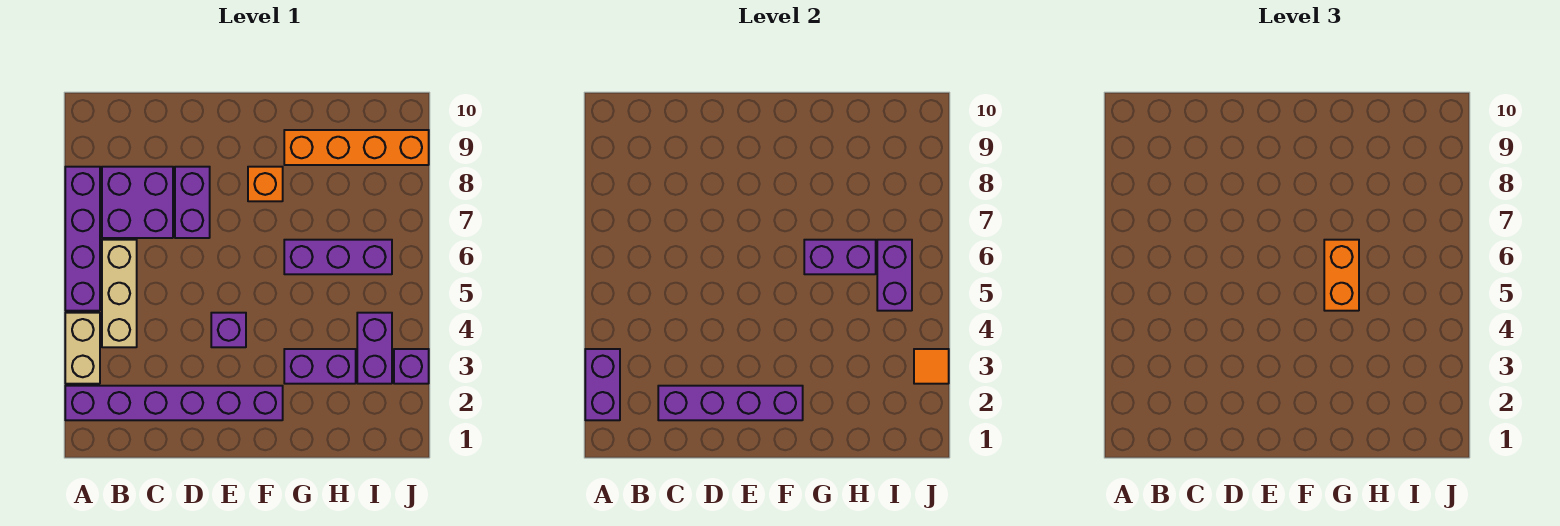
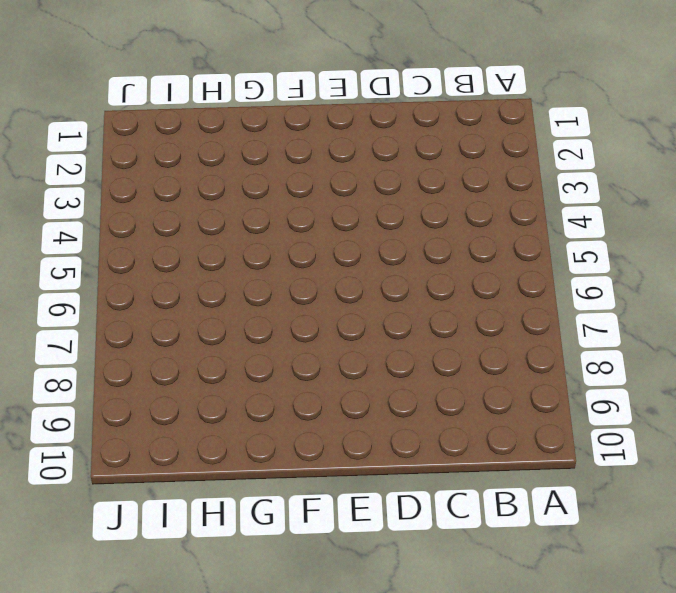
none -> purple 1x6 brick [65,386,283,420]
none -> tan 1x2 brick [65,313,100,384]
none -> purple 1x4 brick [65,167,100,311]

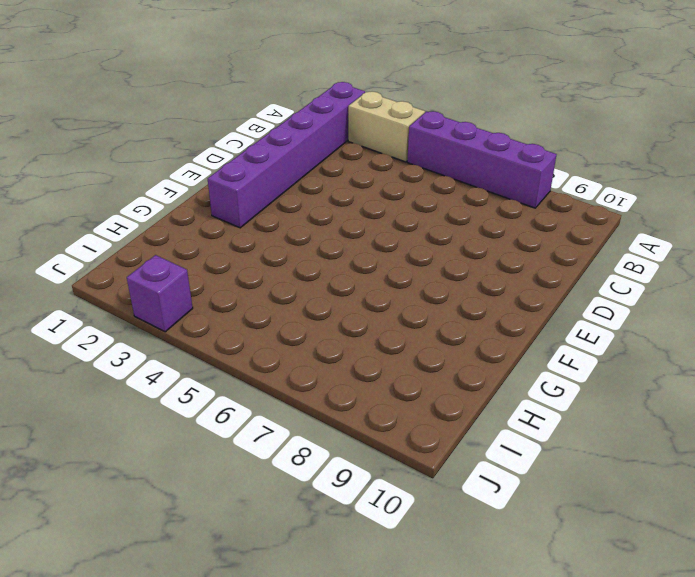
none -> tan 1x3 brick [102,240,137,347]
none -> purple 2x2 brick [102,167,173,238]
none -> purple 1x2 brick [175,167,210,238]

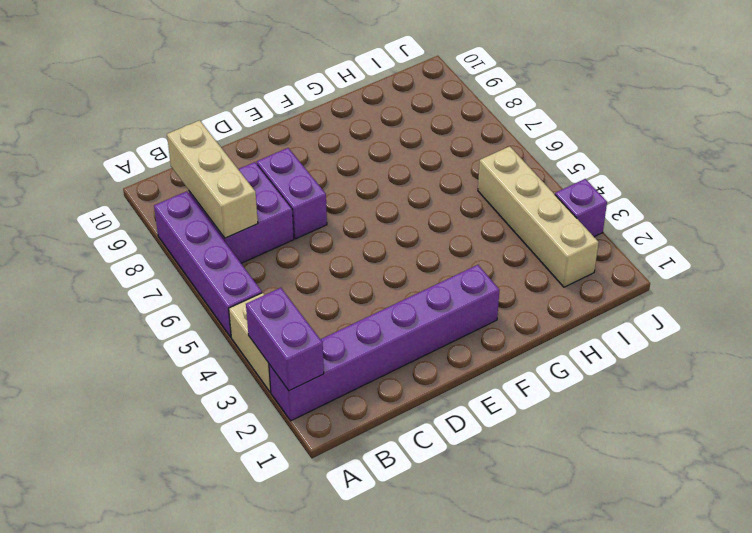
tan 1x3 brick [167,120,258,238] -> tan 1x3 brick moved to [102,240,137,347]
tan 1x4 brick [478,146,599,287] -> purple 1x2 brick [357,313,392,384]
none -> purple 1x1 brick [211,313,246,347]
none -> orange 1x1 brick [248,167,283,201]
none -> purple 1x2 brick [284,349,356,384]

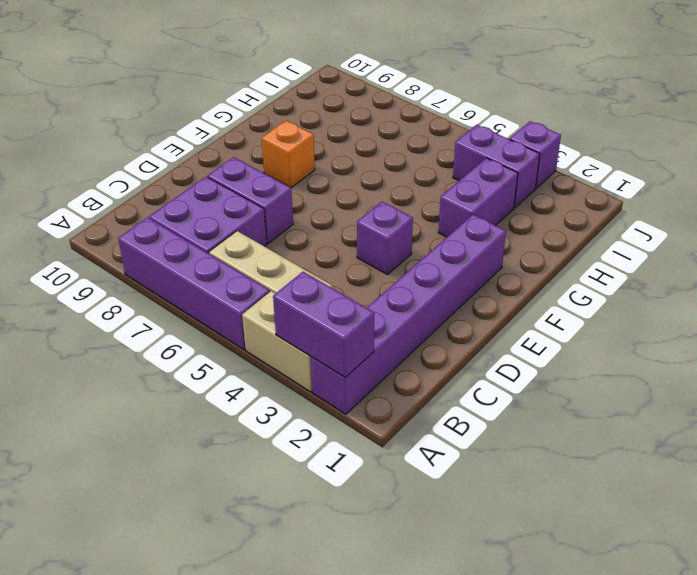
none -> purple 1x3 brick [284,240,392,274]
none -> orange 1x4 brick [284,130,429,165]
none -> purple 1x4 brick [658,386,803,420]

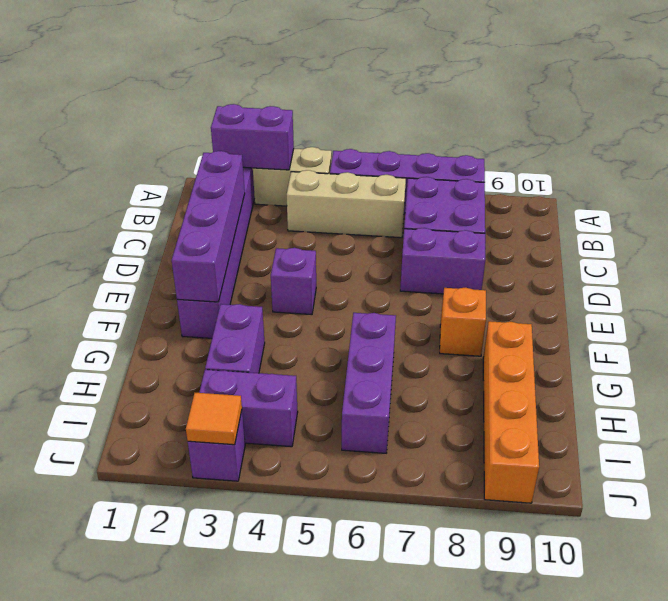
none -> purple 1x2 brick [804,240,876,274]
none -> purple 1x2 brick [877,240,912,311]
none -> orange 1x2 brick [1324,240,1359,311]

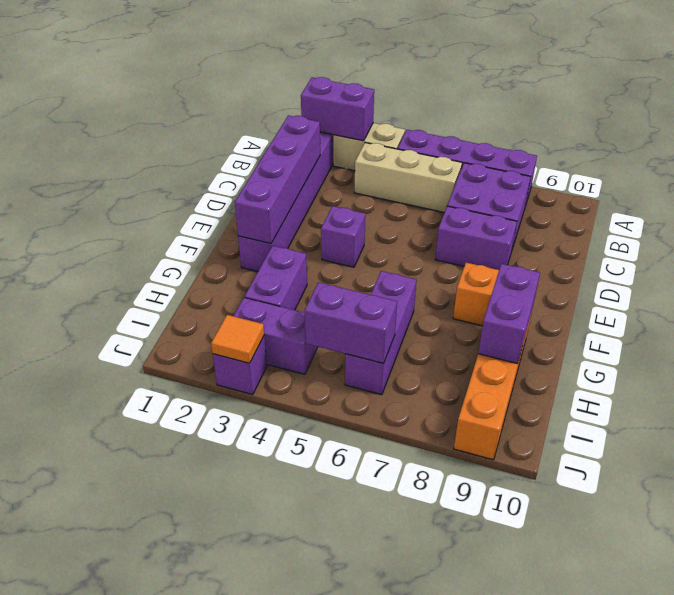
purple 1x2 brick [478,264,540,364] -> purple 1x2 brick moved to [804,240,876,274]
none -> orange 1x2 brick [1324,240,1359,311]

